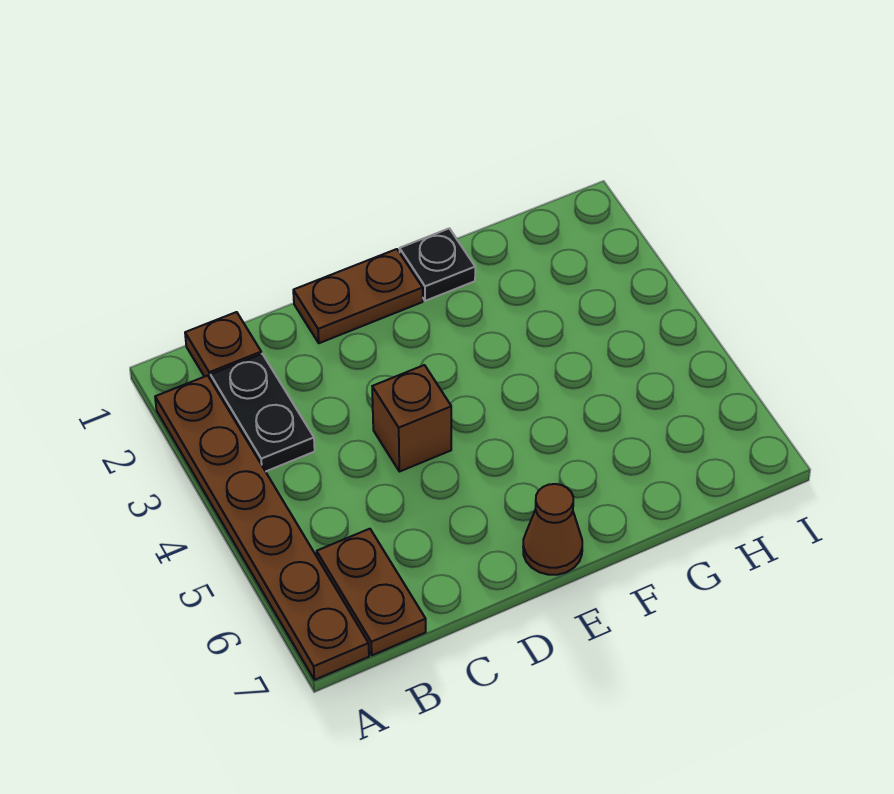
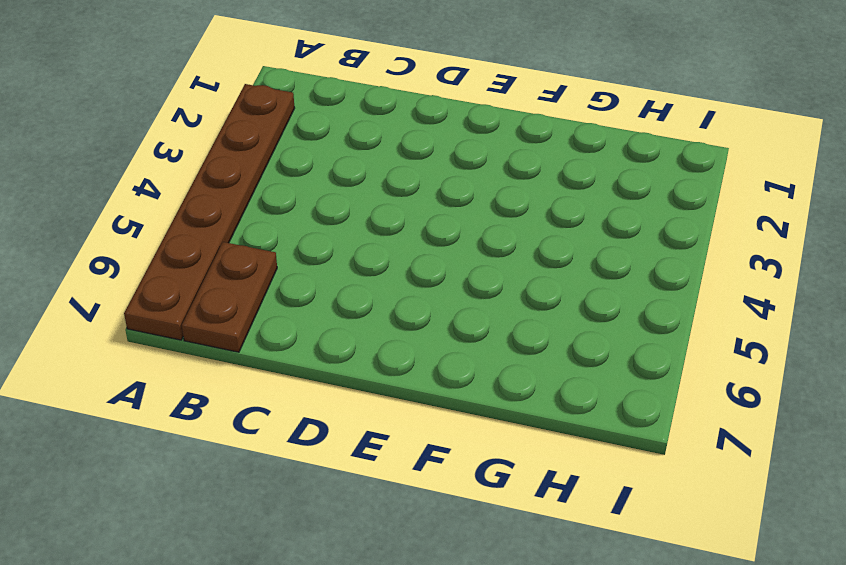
none -> brown 1x1 plate [185,312,261,380]
none -> black 1x2 plate [210,354,315,472]

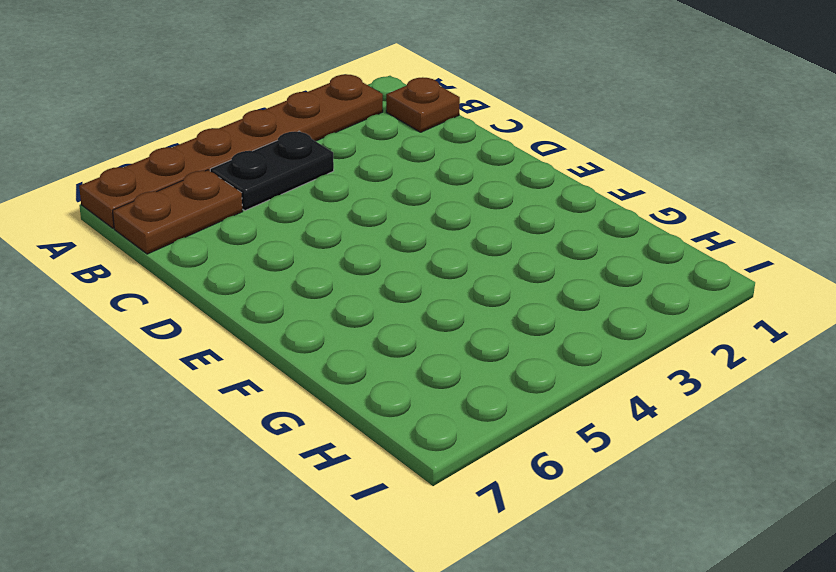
black 1x2 plate [210,131,334,211] -> black 1x2 plate moved to [210,354,315,472]
none -> brown 1x2 plate [293,249,423,343]
none -> brown 1x1 brick [372,365,451,472]

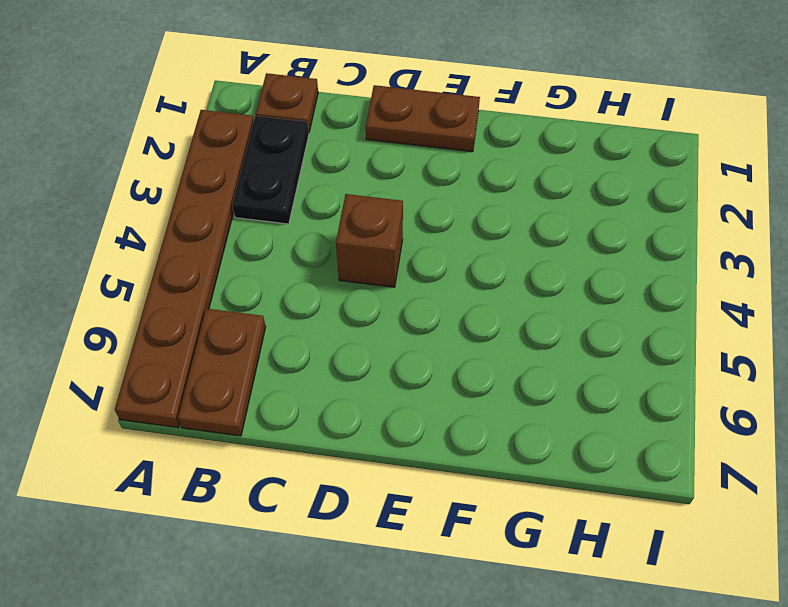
none -> brown 1x1 cone [523,484,582,575]
none -> black 1x1 plate [400,228,475,301]

